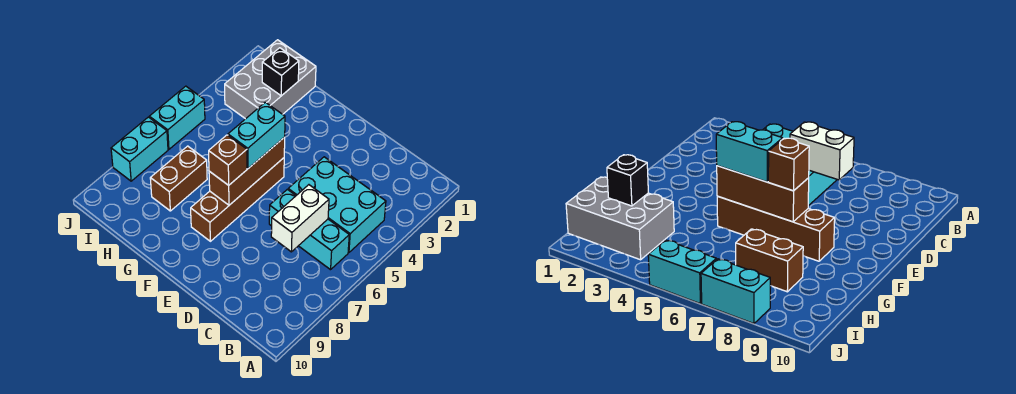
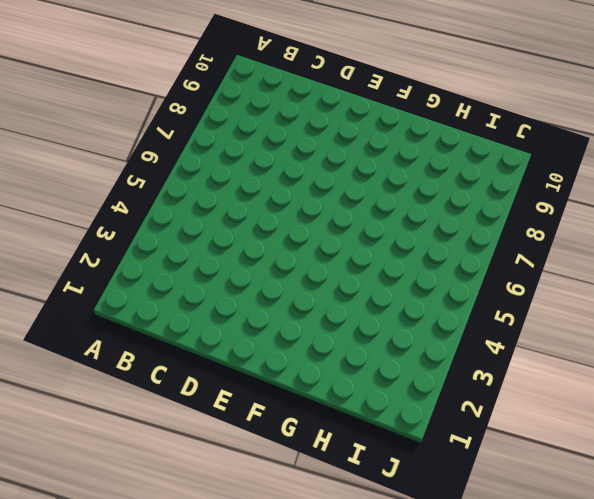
none -> cyan 2x3 brick [288,157,386,253]
none -> cyan 1x3 brick [269,189,349,270]
none -> brown 1x4 brick [191,158,284,241]

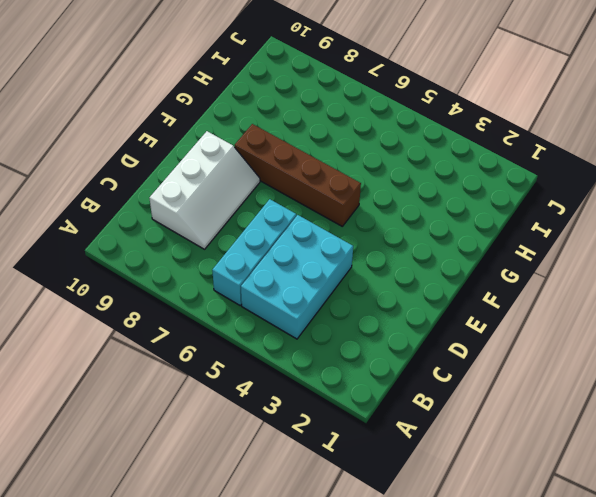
white 2x3 slope [150,131,260,249] -> none
none -> grey 2x3 brick [225,40,316,119]
none -> brown 1x2 brick [150,146,207,211]
none -> cyan 1x2 brick [149,86,205,149]

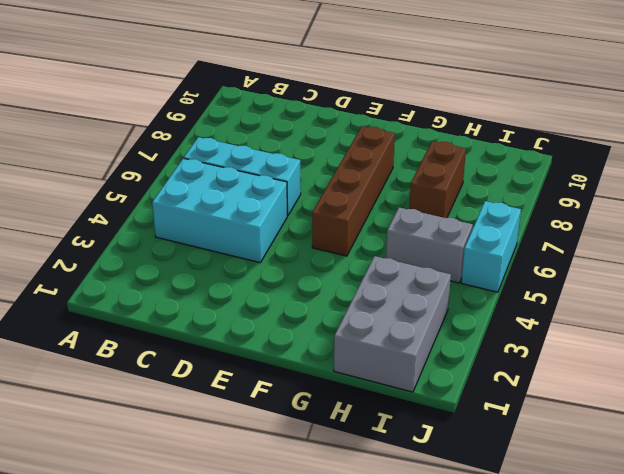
grey 1x2 brick [386,208,473,283] -> none
none -> cyan 1x2 brick [111,117,168,181]
none -> white 1x2 brick [271,185,329,252]
none -> brown 1x3 brick [209,137,285,205]

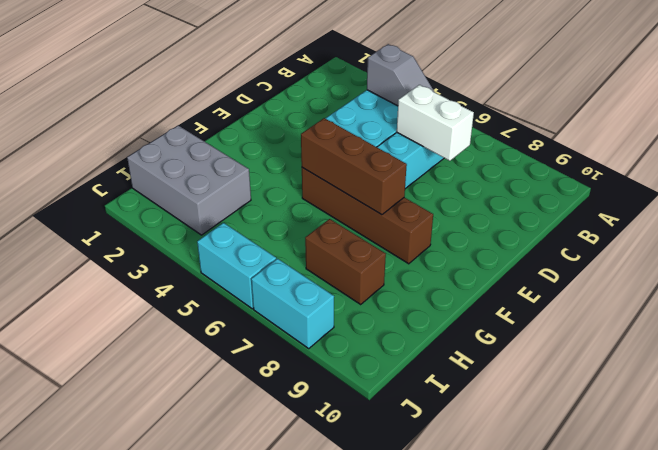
grey 1x2 slope [367,44,434,106] -> none
none -> black 1x1 brick [262,48,299,96]
none -> cyan 1x2 brick [228,102,285,169]
none -> brown 1x1 brick [209,135,247,185]

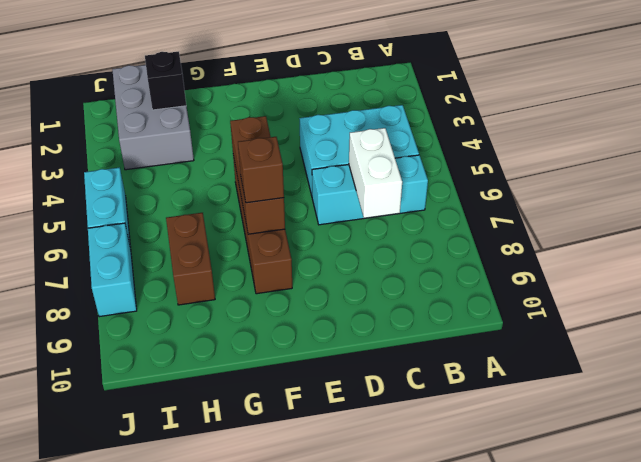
none -> cyan 1x2 brick [228,102,285,169]

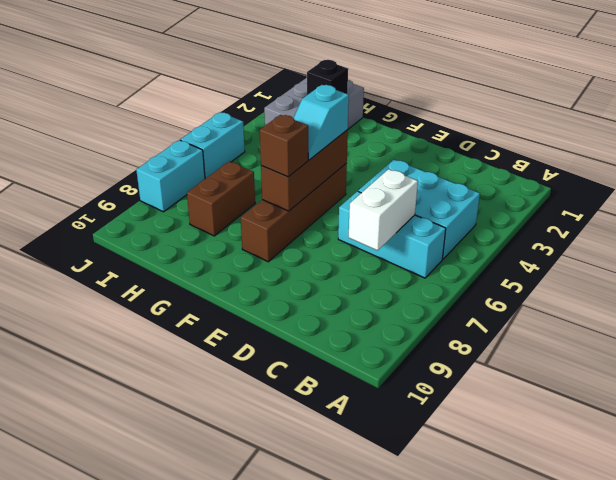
cyan 1x2 slope [294,85,349,160] -> cyan 1x2 brick [228,102,285,169]

